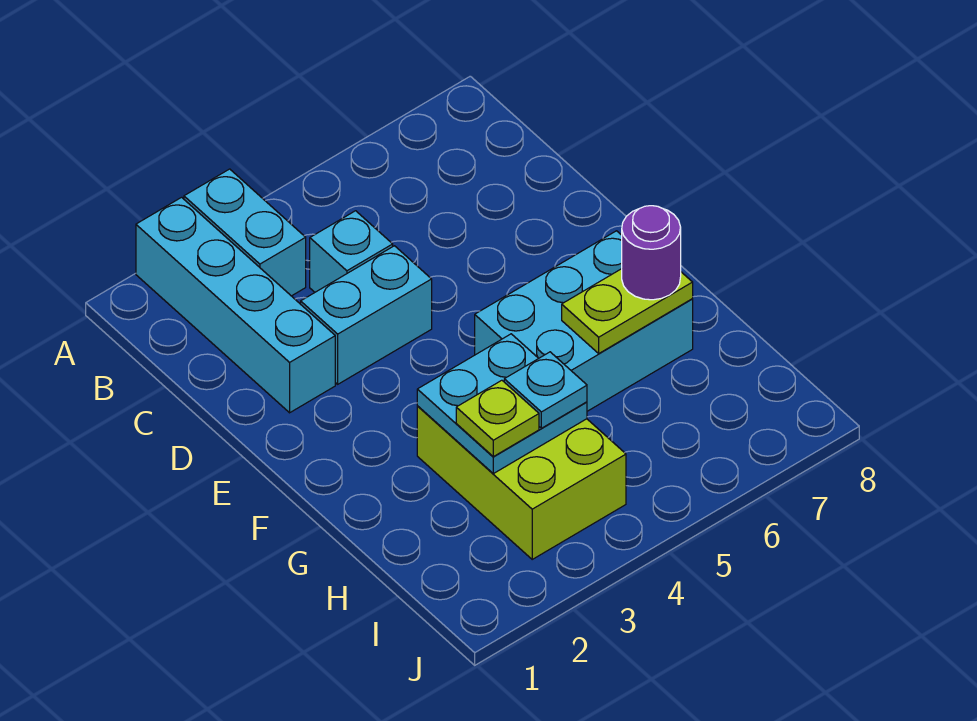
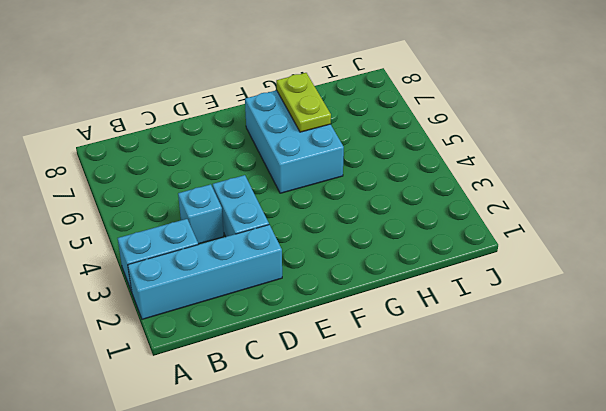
none -> lime 2x3 brick [417,406,626,559]
none -> cyan 2x2 plate [417,334,587,474]

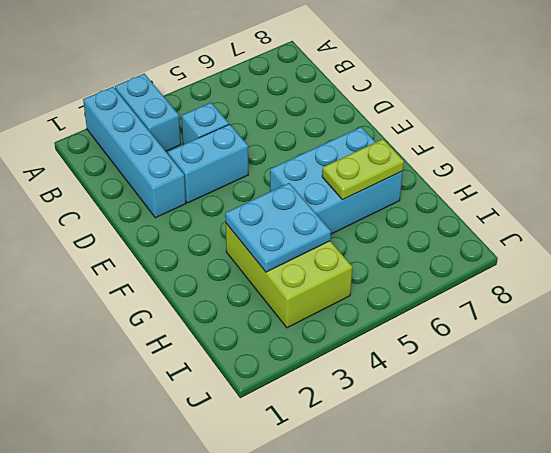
none -> purple 1x1 round brick [622,206,681,300]
none -> lime 1x1 plate [456,380,539,457]

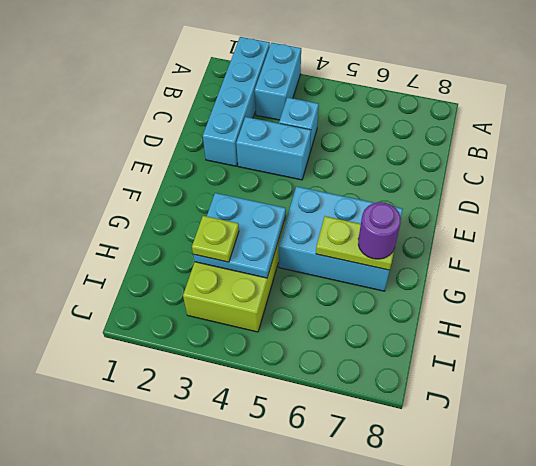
none -> cyan 1x1 plate [504,352,587,428]

